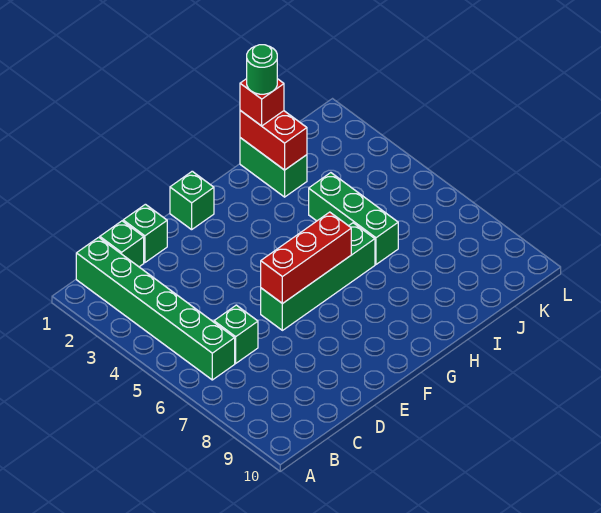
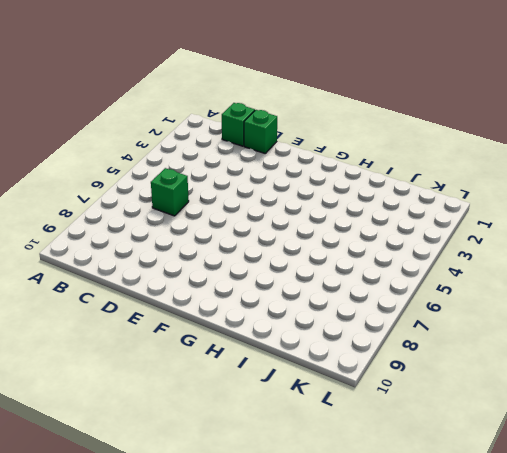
none -> green 1x6 brick [76,237,235,380]
none -> green 1x4 brick [261,223,375,330]
none -> green 1x1 brick [170,171,214,230]

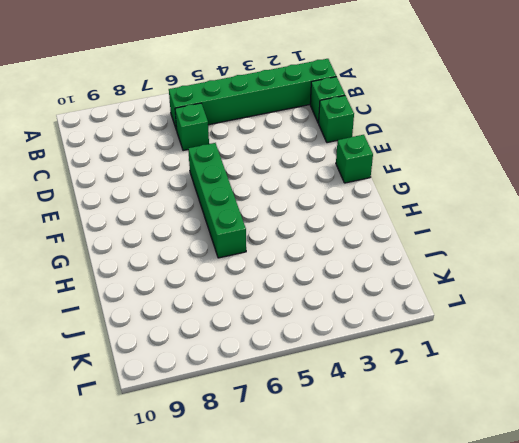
none -> green 1x2 brick [240,138,307,197]
none -> green 1x3 brick [309,173,398,264]
none -> red 1x3 brick [261,212,351,304]

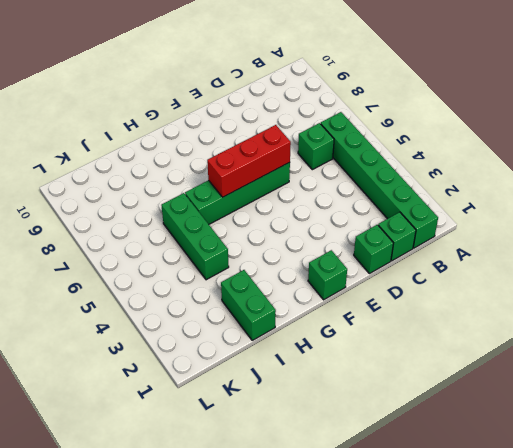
none -> red 1x2 brick [240,111,307,170]
none -> red 1x1 brick [240,79,284,126]
none -> green 1x1 round brick [247,45,277,94]

